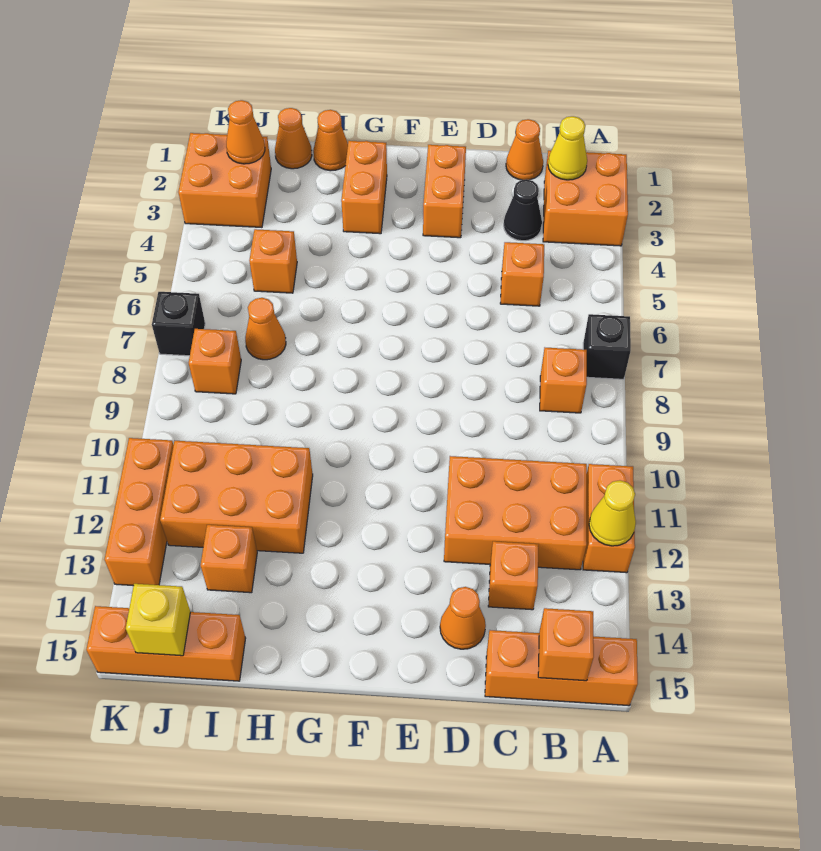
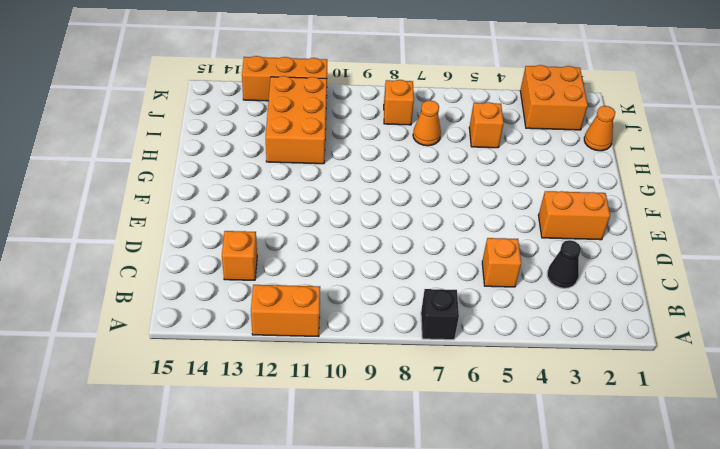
none -> orange 2x2 brick [543,151,628,246]
none -> orange 1x3 brick [485,630,638,706]
none -> orange 1x1 brick [540,348,587,413]

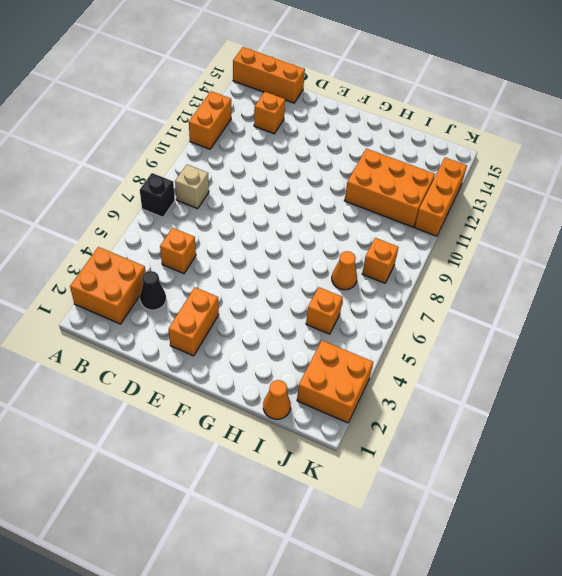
tan 1x1 brick [175,165,209,209] -> orange 1x1 brick [540,348,587,413]
none -> orange 2x3 brick [444,456,587,570]
none -> orange 1x1 cone [506,119,543,180]
none -> orange 1x1 cone [440,587,486,649]

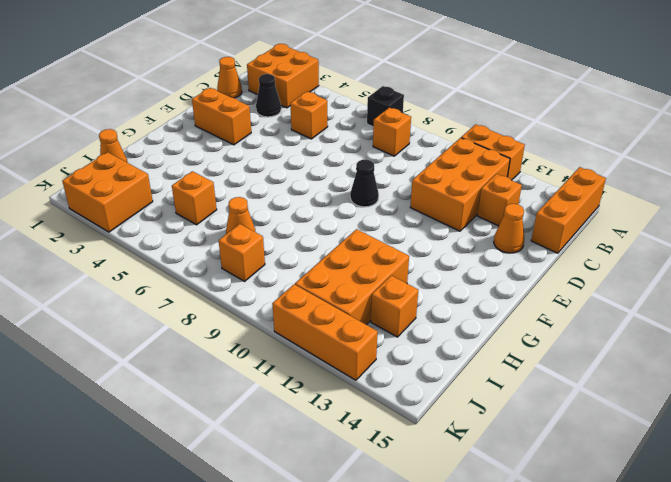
black 1x1 cone [350,160,379,207] -> none
none -> orange 1x2 brick [341,141,387,234]
none -> orange 1x1 cone [313,110,348,171]
none -> orange 1x3 brick [86,606,246,681]

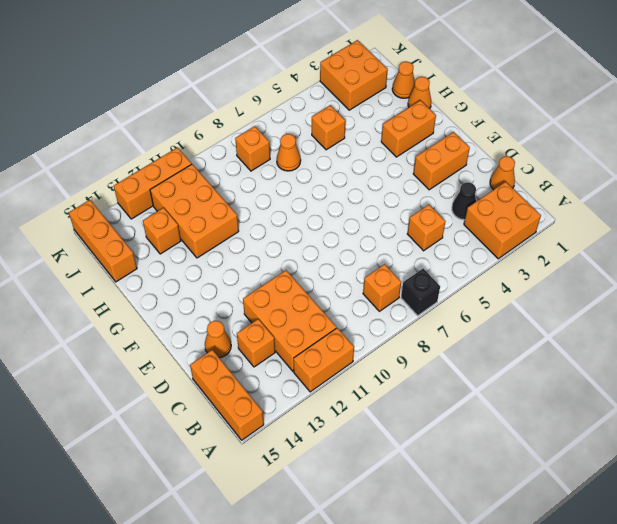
none -> black 1x1 brick [152,292,205,356]
none -> yellow 1x1 cone [589,480,636,546]
none -> yellow 1x1 cone [548,116,587,180]

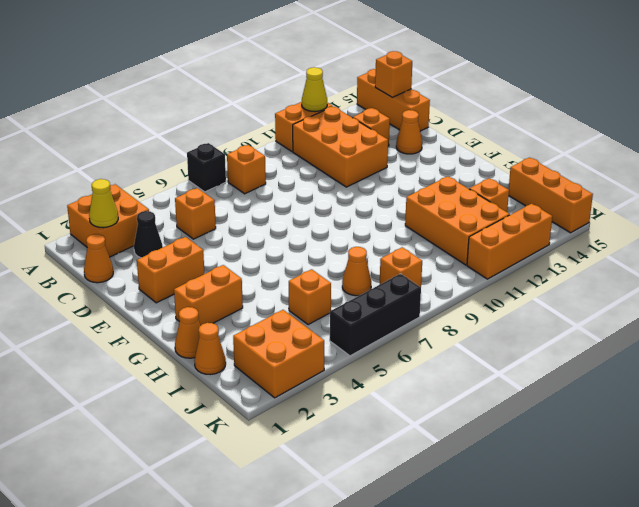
black 1x3 brick [330,274,421,356] -> black 1x1 brick [152,292,205,356]
none -> orange 1x1 cone [226,100,265,164]
none -> yellow 1x1 brick [126,584,190,656]

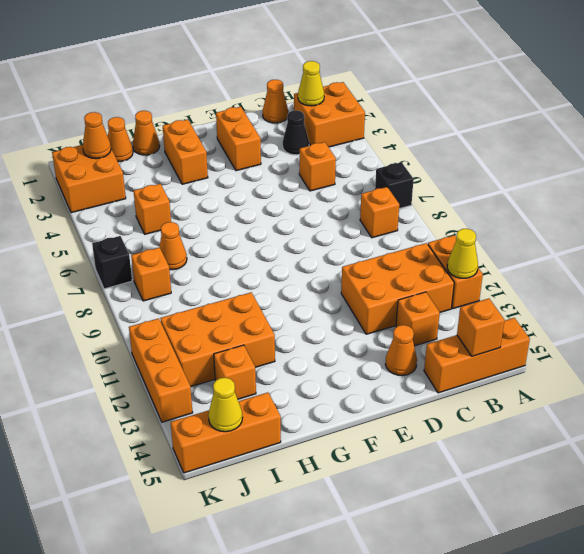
yellow 1x1 cone [208,378,242,432] -> yellow 1x1 brick [126,584,190,656]

